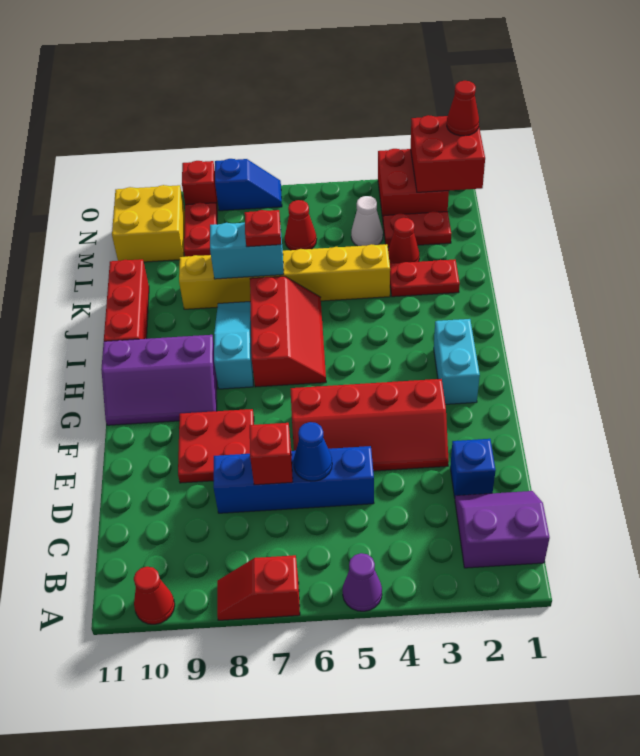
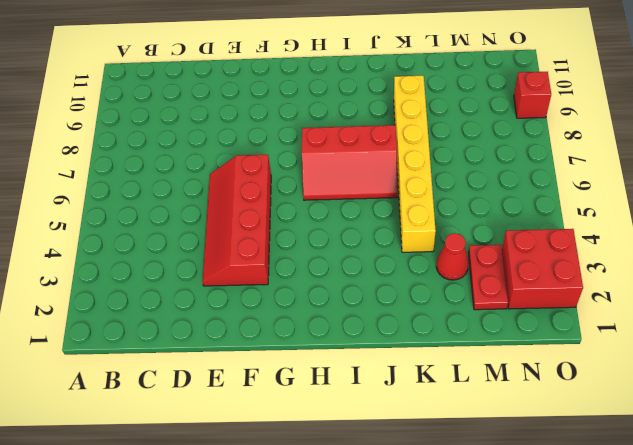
none -> purple 1x1 cone [342,553,382,611]
none -> red 1x2 slope [217,555,300,620]
none -> red 1x1 cone [134,567,175,624]
none -> purple 2x2 slope [455,491,550,568]

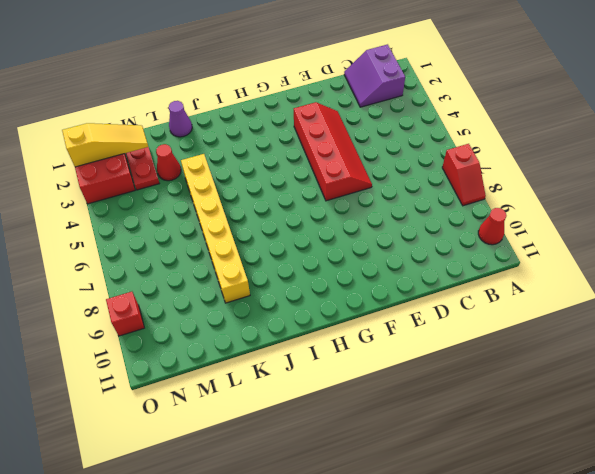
purple 1x1 cone [169,101,192,137] -> purple 1x1 cone moved to [342,553,382,611]
yellow 1x3 slope [62,123,148,167] -> red 2x2 brick [411,115,485,192]
none -> blue 1x1 brick [450,439,496,498]
none -> blue 1x4 brick [213,446,374,513]
none -> red 2x2 plate [178,409,254,483]
none -> cyan 1x2 brick [434,319,480,404]

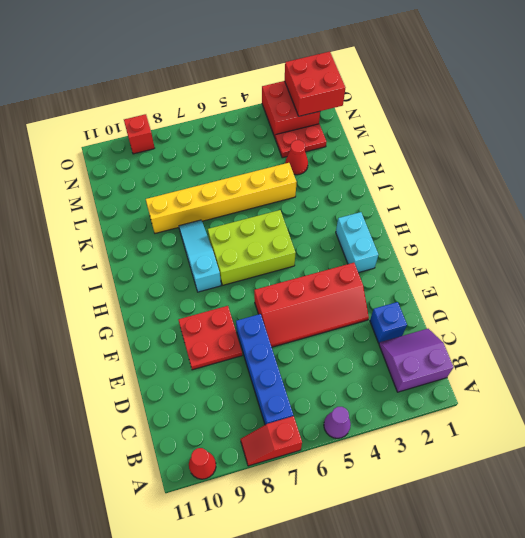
blue 1x4 brick [236,314,293,425] -> blue 1x4 brick turned to [213,446,374,513]
lime 2x3 brick [208,210,296,285] -> red 2x3 slope [250,276,326,387]
none -> purple 2x3 slope [101,335,217,425]
none -> red 1x3 brick [104,259,149,341]
none -> red 1x2 plate [390,260,460,297]
none -> white 1x1 cone [351,196,383,246]

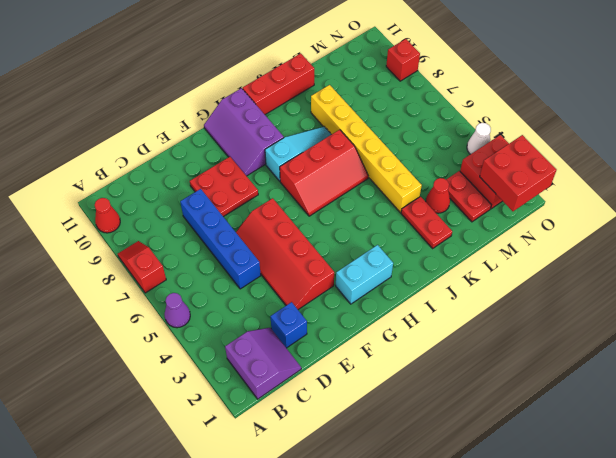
white 1x1 cone [467,123,491,154] -> white 1x1 cone moved to [351,196,383,246]
none -> red 1x1 cone [285,200,317,250]
none -> red 1x2 plate [184,203,217,257]
none -> yellow 2x2 brick [112,185,185,262]
none -> blue 1x2 slope [215,159,282,211]

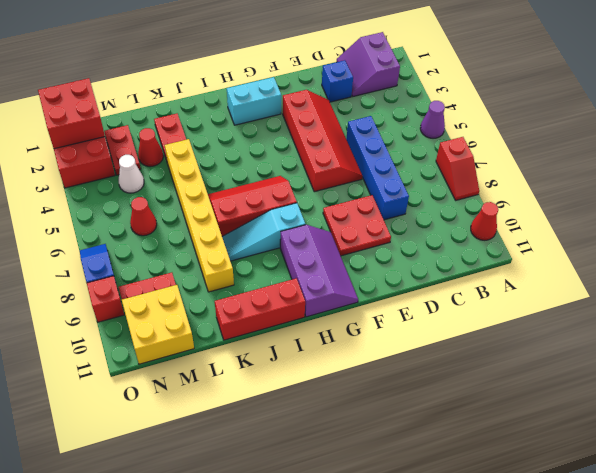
none -> blue 1x1 cone [294,422,332,481]
none -> red 1x1 brick [250,423,293,485]
none -> cyan 1x2 brick [210,223,284,279]
none -> red 1x1 plate [245,210,281,247]

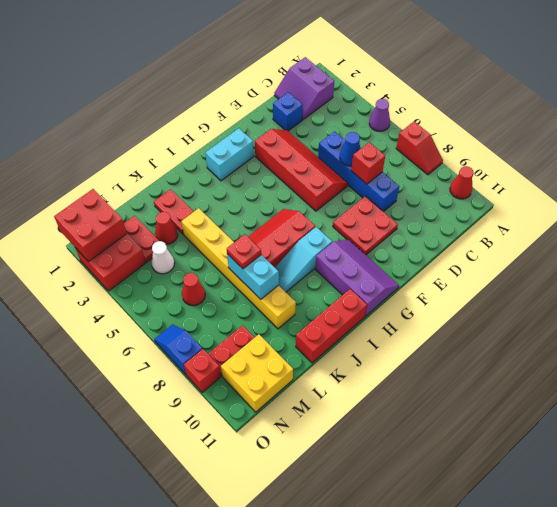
none -> red 1x1 cone [447,81,479,136]

